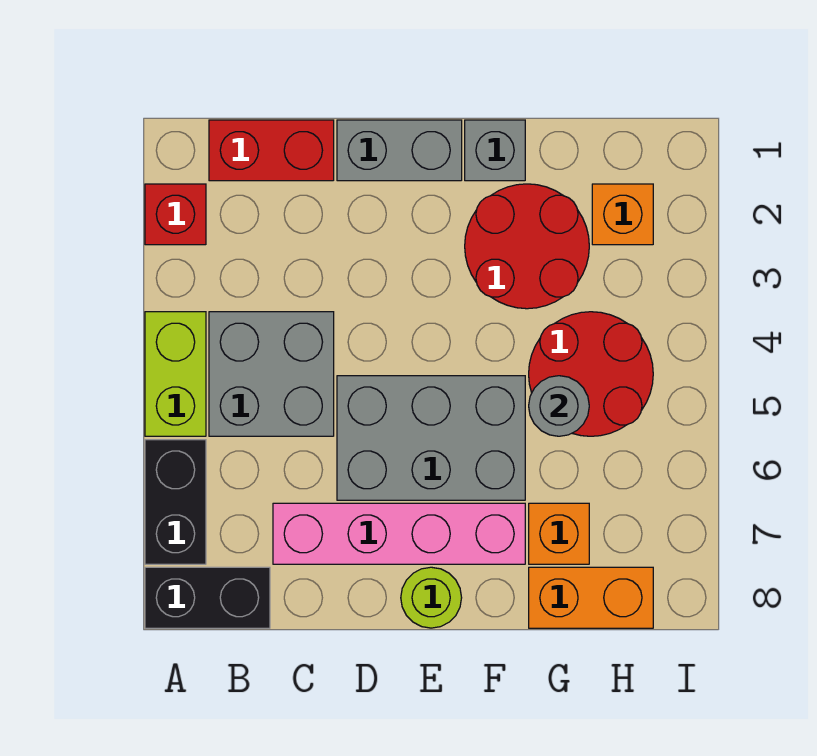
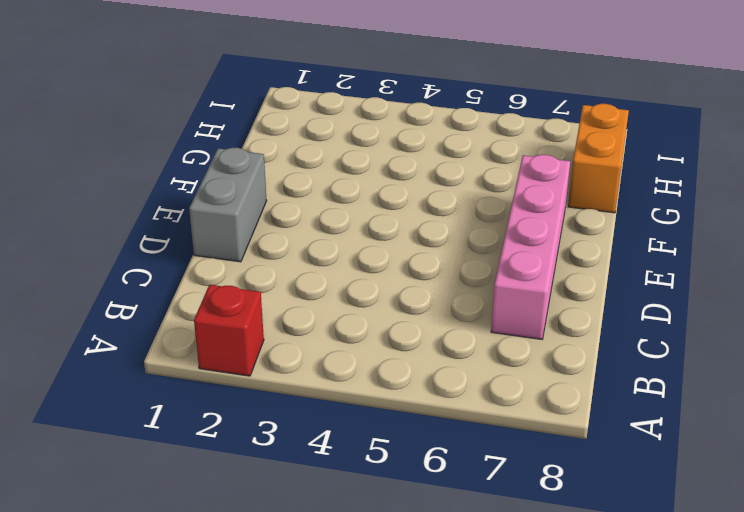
none -> lime 1x2 brick [145,312,206,436]
none -> black 1x2 brick [145,440,206,564]
none -> black 1x2 brick [145,567,270,628]

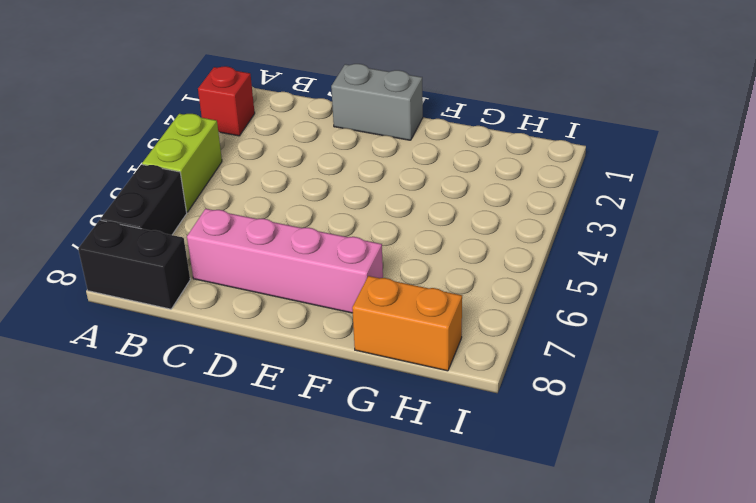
none -> red 1x2 brick [209,120,334,181]
none -> grey 2x2 brick [209,312,334,436]
none -> grey 2x3 brick [337,376,525,500]

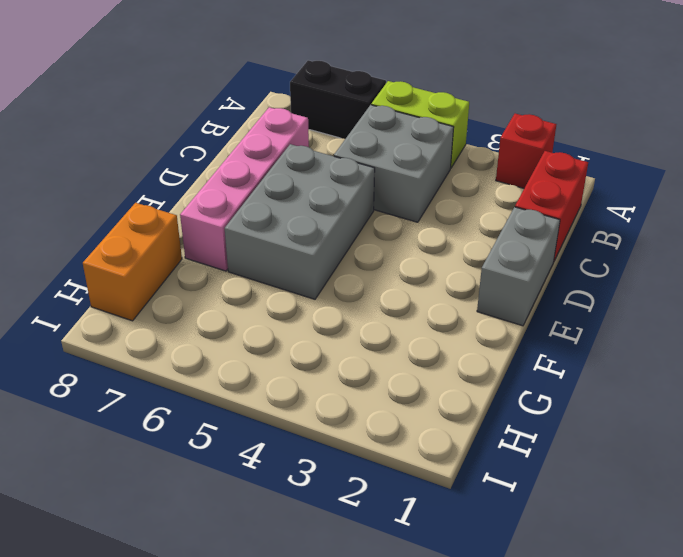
none -> black 1x2 brick [145,567,270,628]
none -> lime 1x1 round brick [401,567,462,628]
none -> grey 1x1 brick [465,120,525,181]

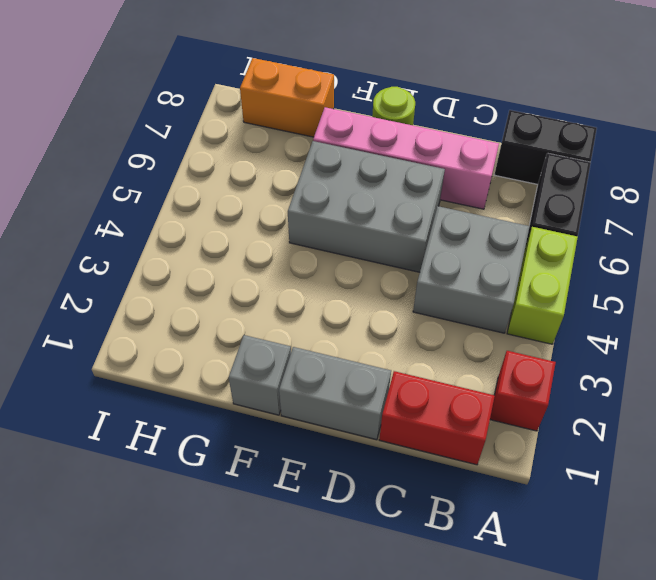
none -> red 2x2 round brick [465,184,589,309]
none -> red 2x2 round brick [529,312,653,436]
none -> orange 1x1 brick [529,503,589,564]

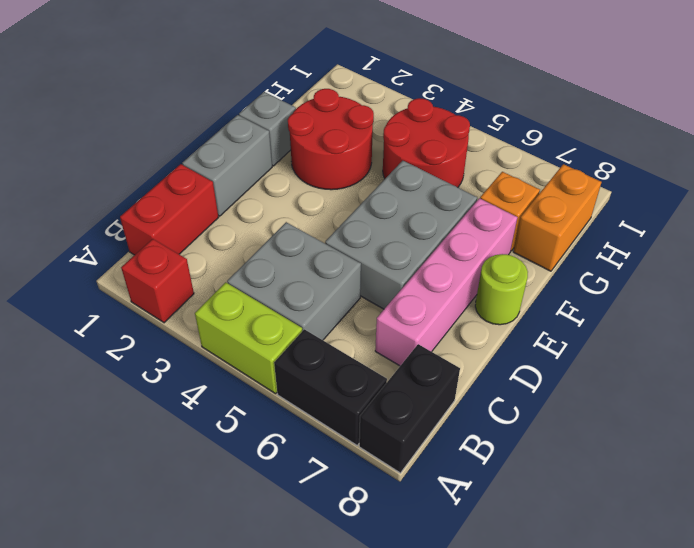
none -> orange 1x1 brick [592,184,653,245]
none -> grey 1x1 round brick [529,376,589,436]

